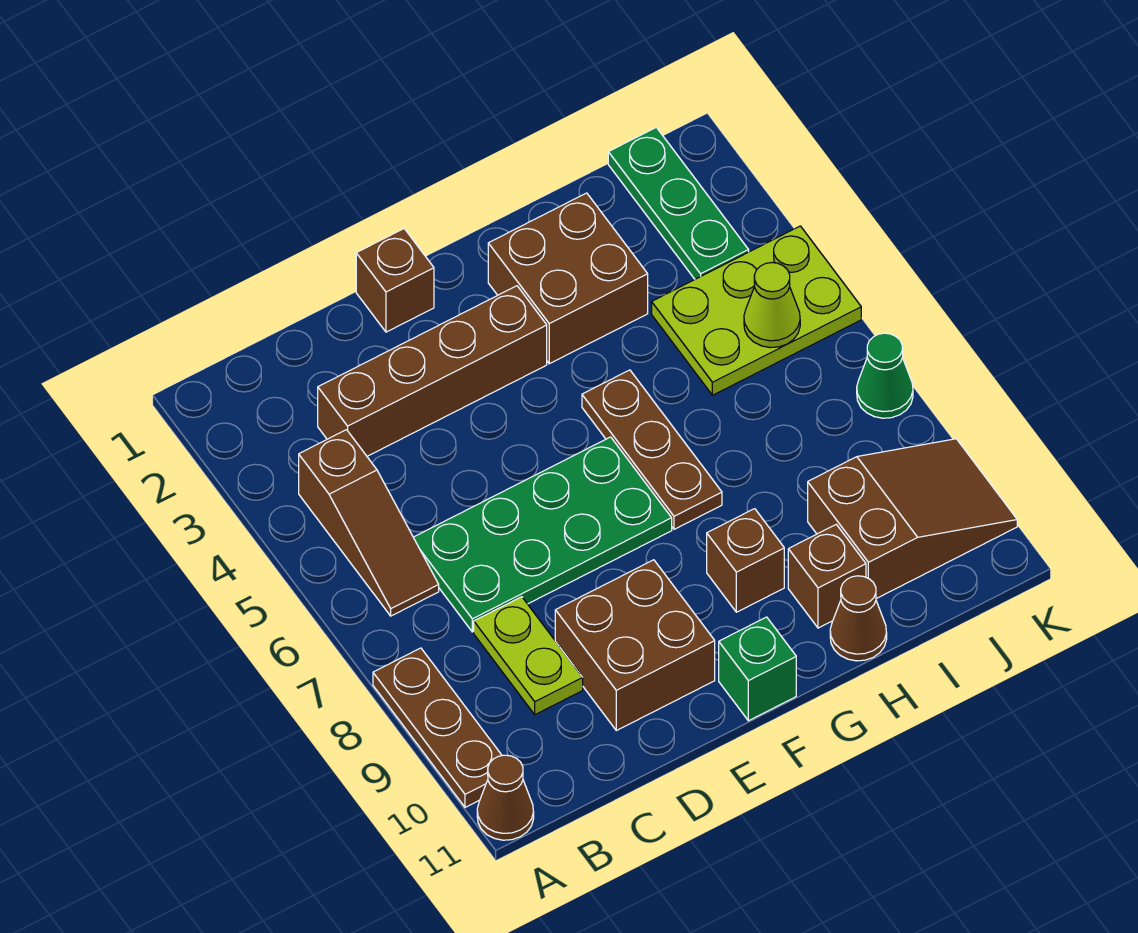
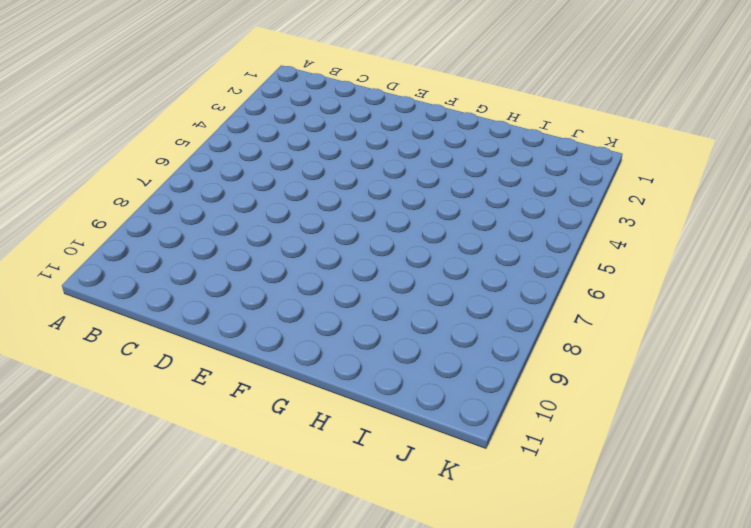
none -> brown 1x3 plate [373,648,502,807]
none -> brown 1x1 cone [477,755,534,840]
none -> brown 1x3 slope [299,430,439,616]

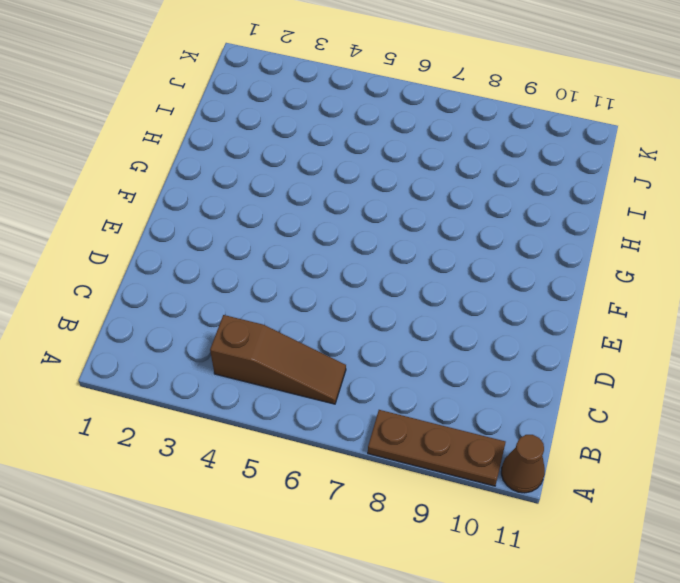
none -> brown 1x4 brick [318,286,547,456]
none -> green 2x4 plate [413,437,672,632]
none -> lime 1x2 plate [474,597,583,715]

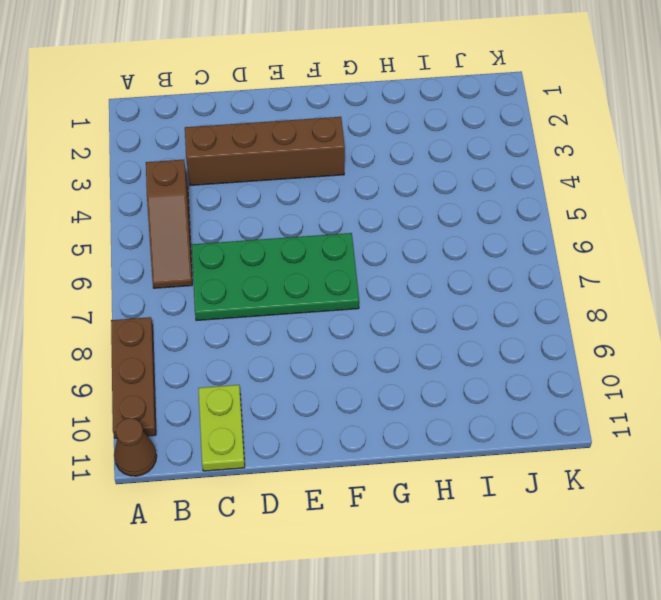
lime 1x2 plate [198,385,245,471] -> lime 1x2 plate moved to [474,597,583,715]
none -> brown 2x2 brick [555,560,715,731]
none -> brown 1x1 brick [356,229,434,332]
none -> green 1x1 brick [719,617,796,721]

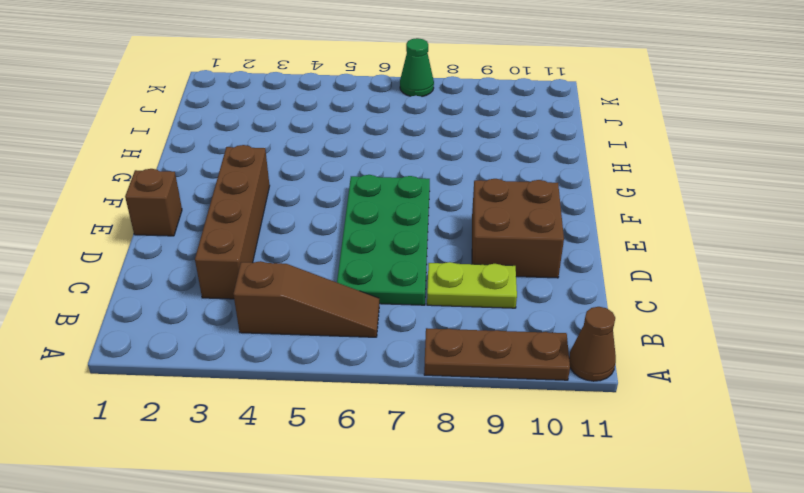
none -> green 1x1 brick [719,617,796,721]
none -> brown 2x2 brick [488,193,648,364]
none -> brown 1x3 plate [582,370,722,529]

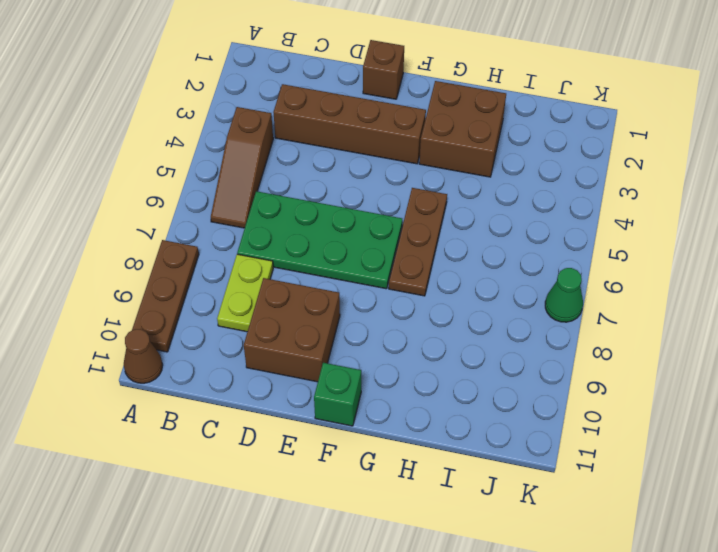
none -> brown 1x1 brick [707,509,784,612]
none -> brown 1x1 brick [788,525,866,628]
none -> brown 1x1 cone [830,576,887,661]

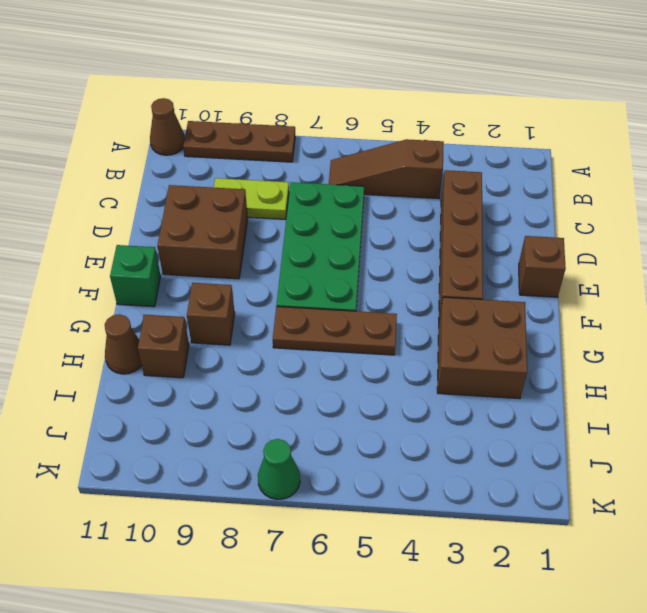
none -> lime 2x3 plate [652,226,861,395]
none -> brown 2x3 slope [808,439,1017,599]
none -> green 1x3 plate [608,127,749,279]

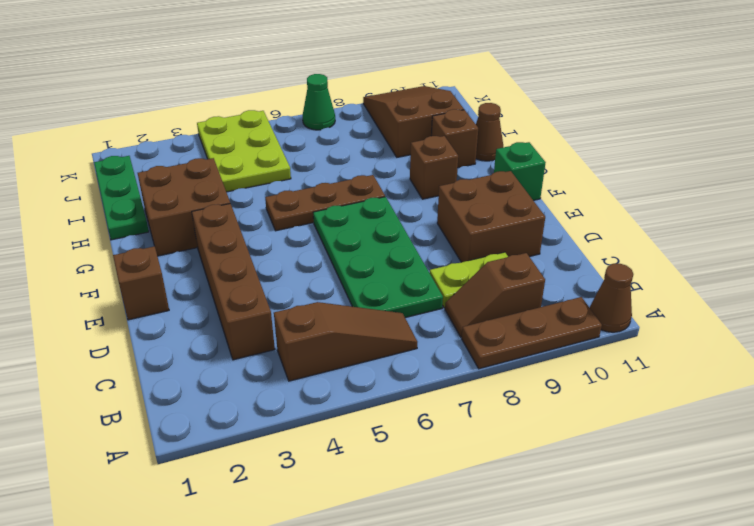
brown 1x2 slope [445,253,545,337] -> none
green 1x3 plate [94,156,149,240] -> green 1x3 plate turned to [608,127,749,279]
none -> lime 1x1 cone [744,263,800,348]

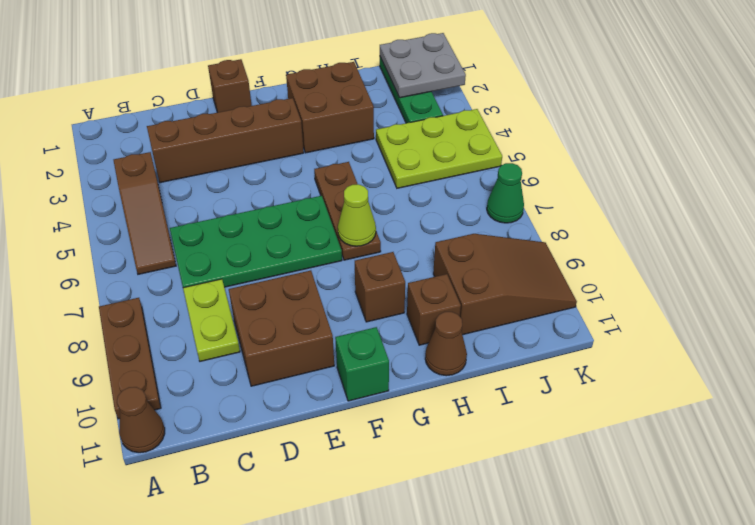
lime 1x1 cone [338,184,376,246] -> lime 1x1 cone moved to [744,263,800,348]
grey 2x2 plate [380,33,466,98] -> none

